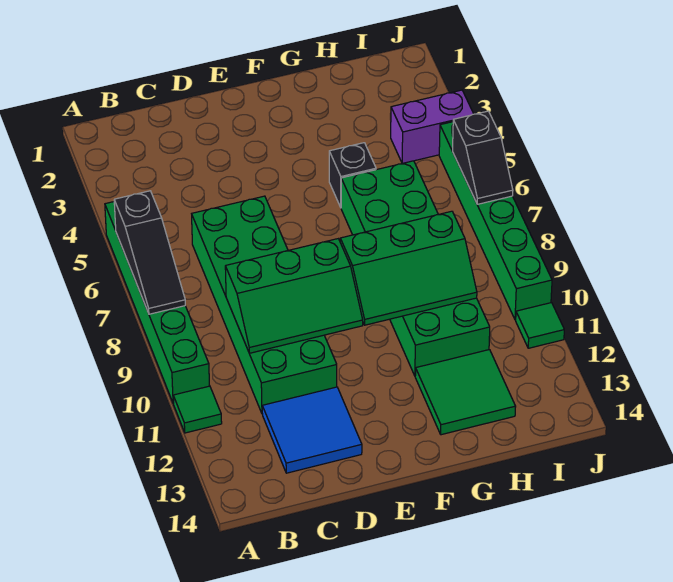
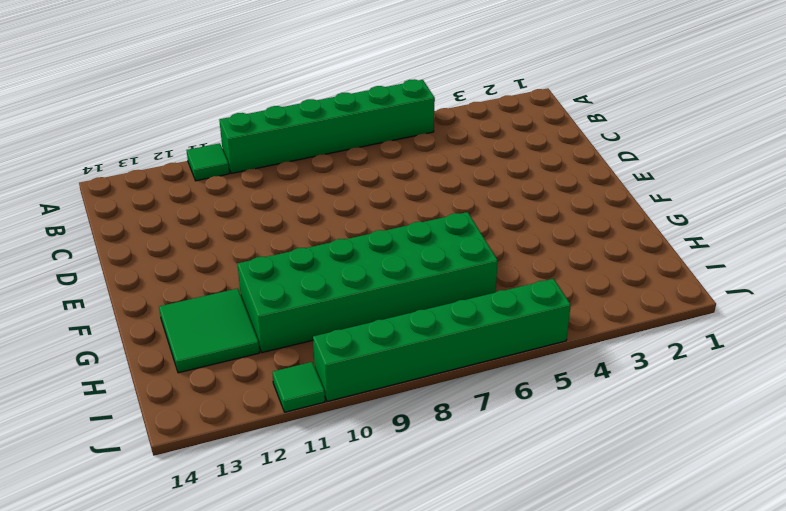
none -> green 2x6 brick [192,196,337,413]
none -> blue 2x2 tile [262,387,362,473]
none -> black 1x1 brick [329,143,376,207]

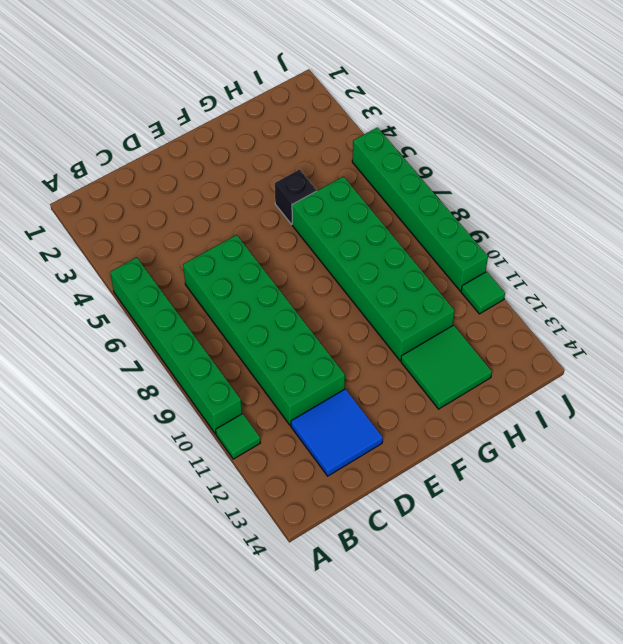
none -> purple 1x2 brick [391,90,473,163]
none -> black 1x3 slope [114,191,185,314]
none -> green 2x3 slope [225,239,363,353]

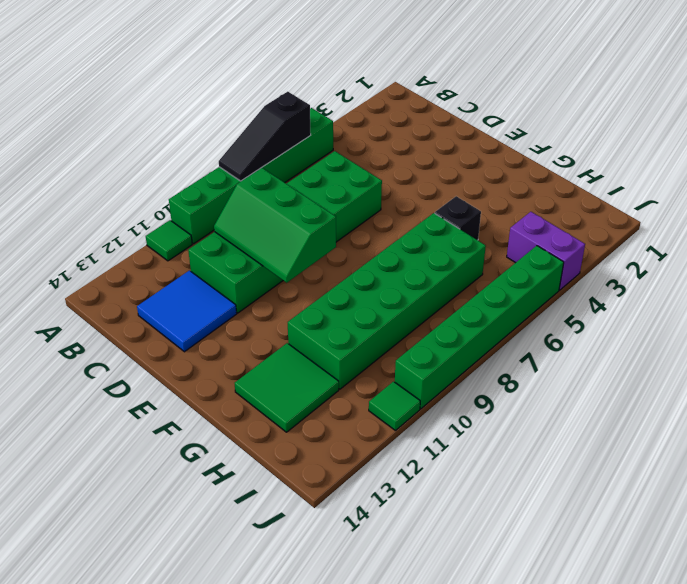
none -> green 2x3 slope [340,211,477,325]
none -> black 1x2 slope [453,111,513,204]

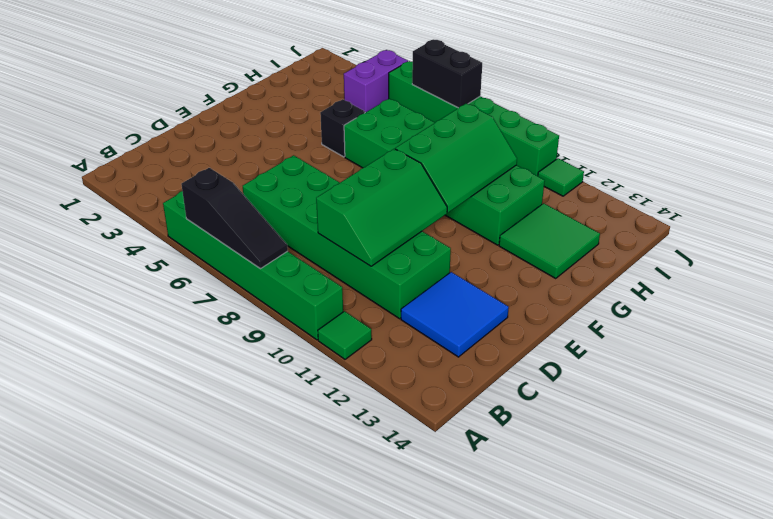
black 1x2 brick [412,40,482,108] -> black 1x2 slope [453,111,513,204]

